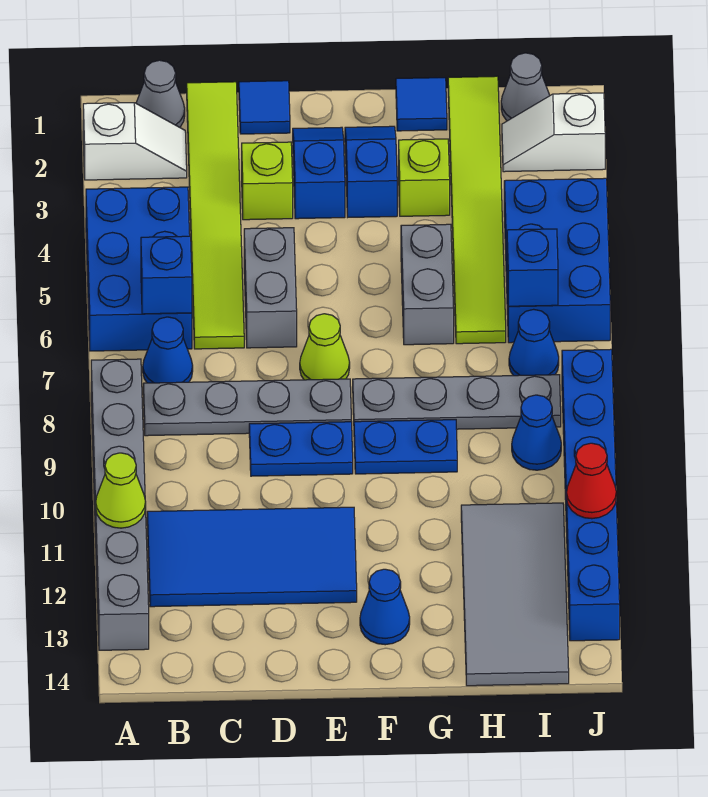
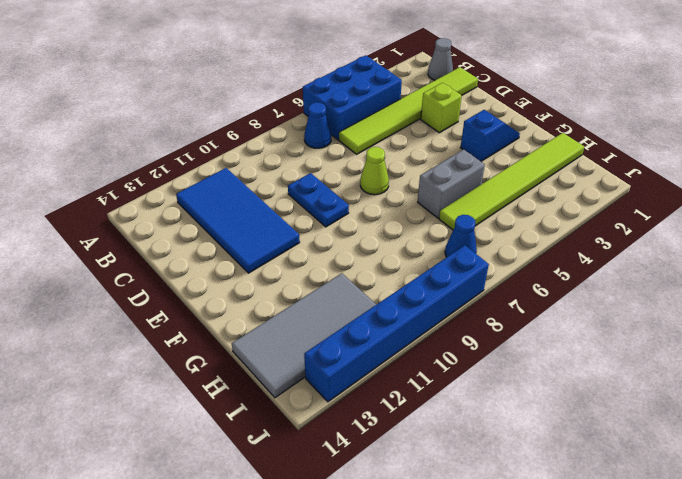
none -> white 1x2 slope [83,103,187,180]
none -> grey 1x6 brick [91,359,149,650]
none -> grey 1x4 plate [143,379,351,436]
none -> blue 1x1 tile [239,81,290,134]

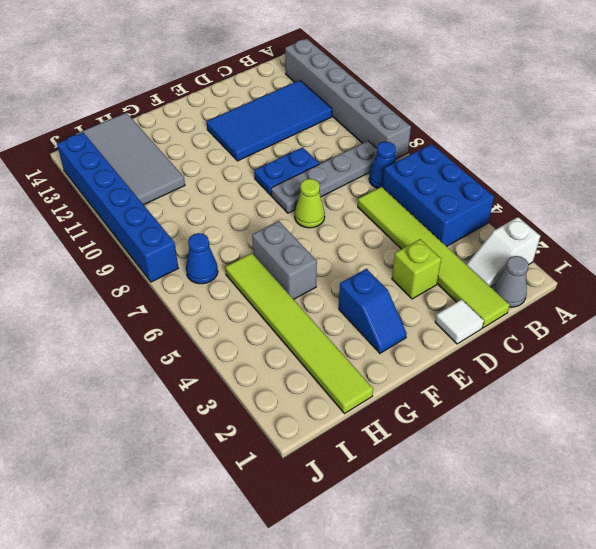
white 1x1 tile [435,299,484,344] -> blue 1x1 tile [239,81,290,134]
none -> grey 1x2 brick [244,228,297,348]
none -> blue 1x2 slope [293,127,345,219]
none -> grey 1x4 plate [353,375,561,429]
none -> blue 1x2 plate [354,420,457,474]

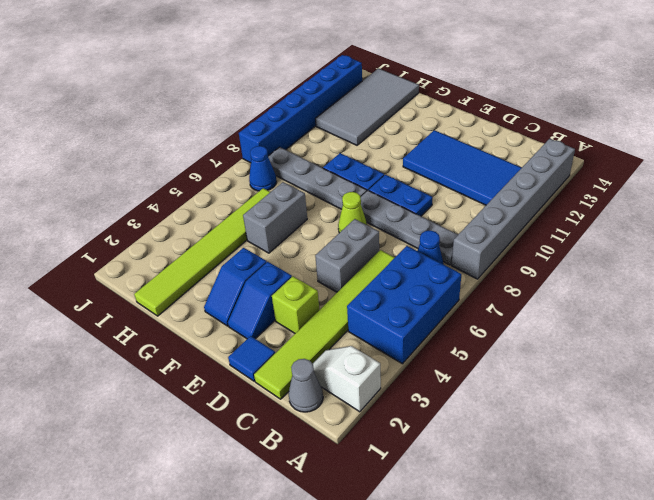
none -> blue 1x1 cone [360,569,410,645]
none -> blue 1x1 tile [396,78,447,131]
none -> lime 1x1 brick [399,139,450,216]
none -> grey 1x1 cone [501,53,550,121]

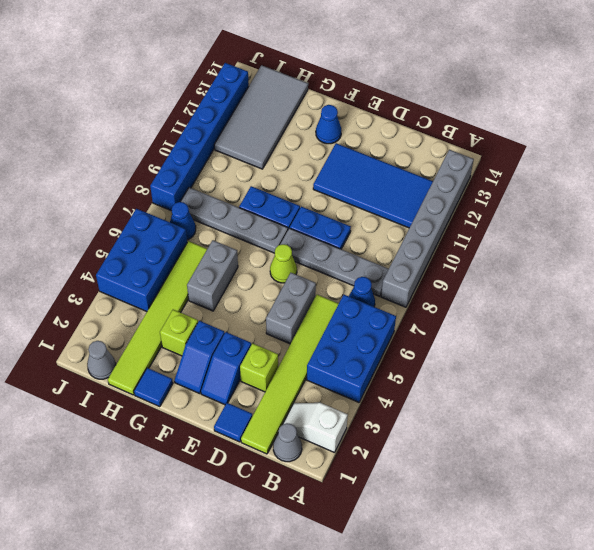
none -> white 1x2 slope [502,93,605,172]
none -> blue 1x1 cone [512,395,561,470]
none -> lime 1x1 cone [96,453,146,528]
none -> blue 1x1 brick [141,236,192,314]

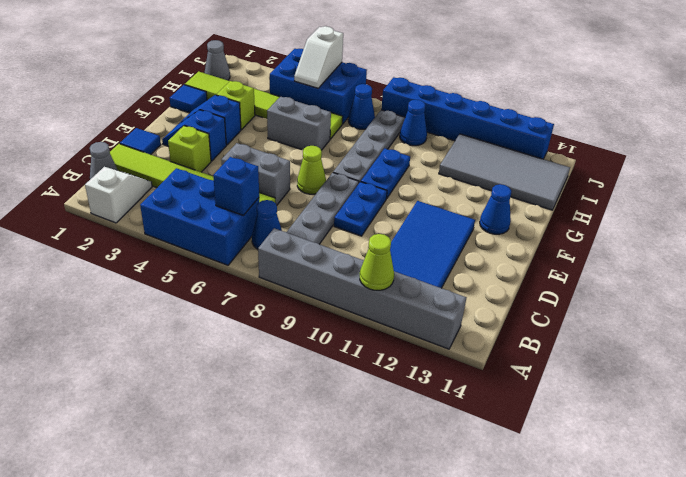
white 1x2 slope [294,26,343,88] -> white 1x2 slope moved to [502,93,605,172]
none -> blue 1x1 brick [507,229,558,306]
none -> red 1x1 cone [567,443,616,519]

